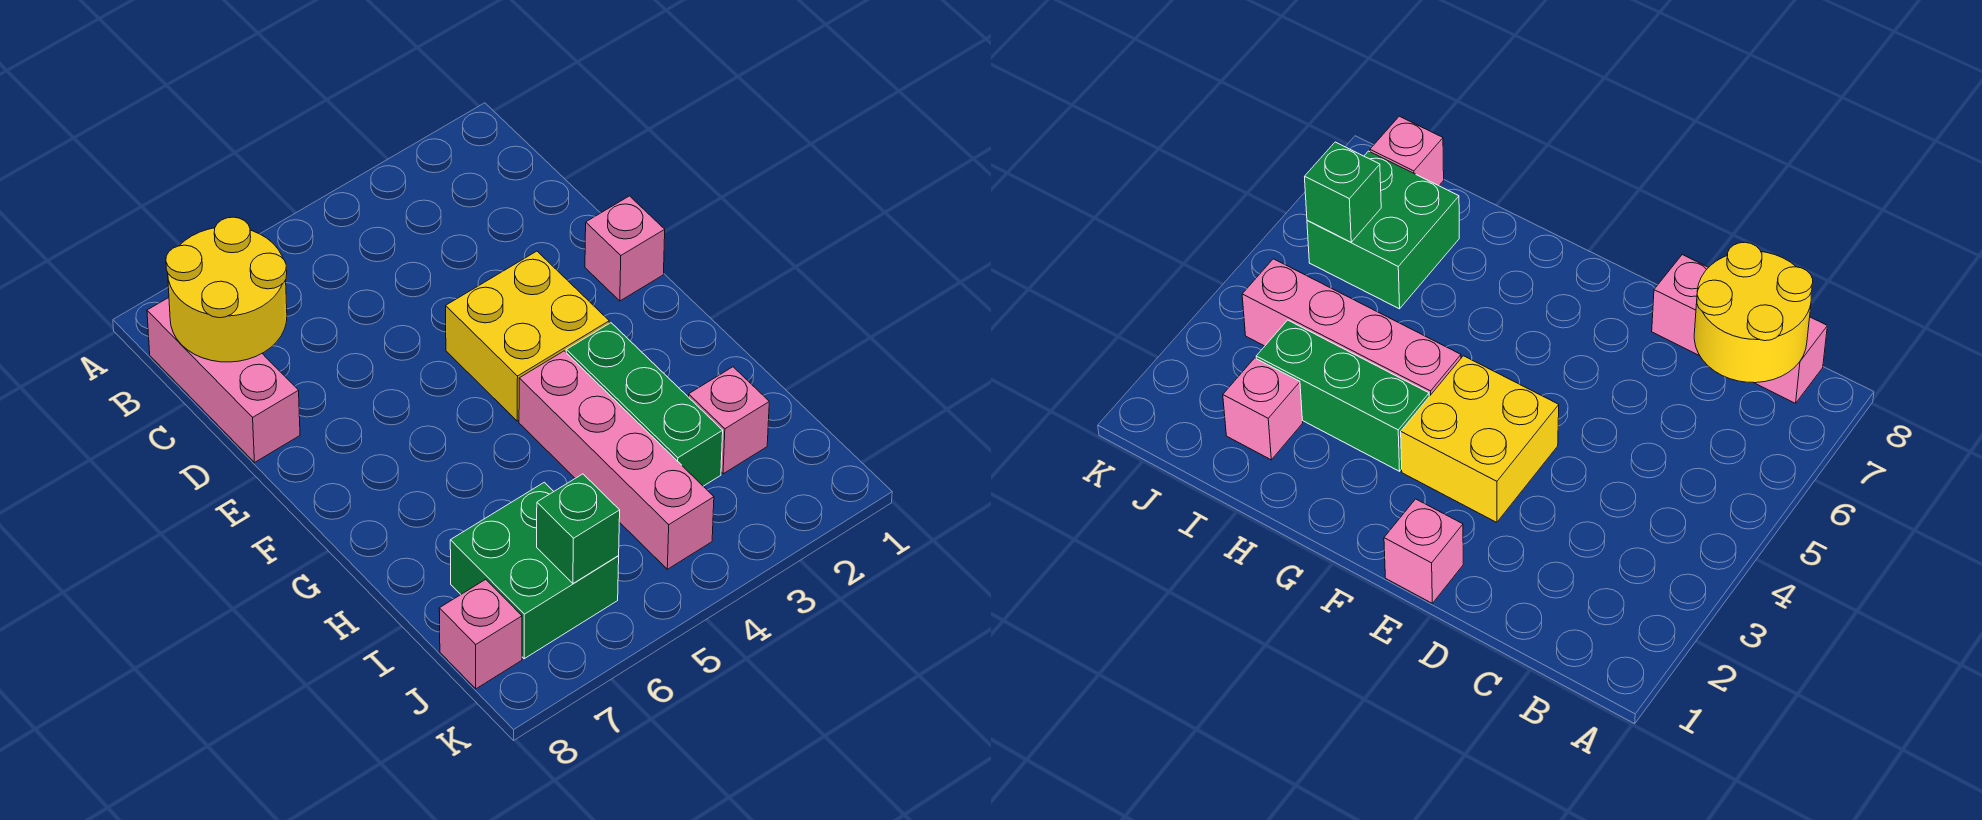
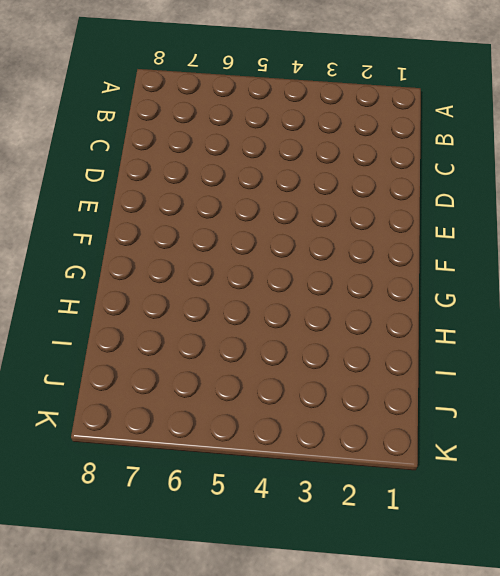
none -> pink 1x3 brick [147,298,300,462]
none -> pink 1x1 brick [585,196,665,301]

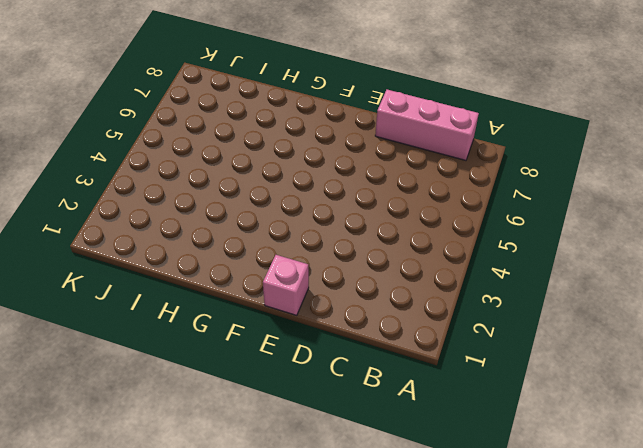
none -> yellow 2x2 brick [446,251,609,421]
none -> green 1x3 brick [566,323,723,486]

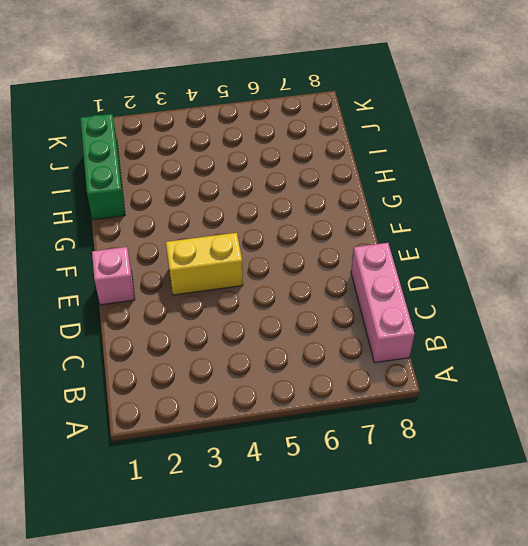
yellow 1x2 brick [166,233,243,295] -> yellow 2x2 brick [446,251,609,421]
green 1x3 brick [80,114,125,220] -> green 1x3 brick moved to [566,323,723,486]
none -> pink 1x4 brick [519,351,714,569]
none -> pink 1x1 brick [689,367,769,474]

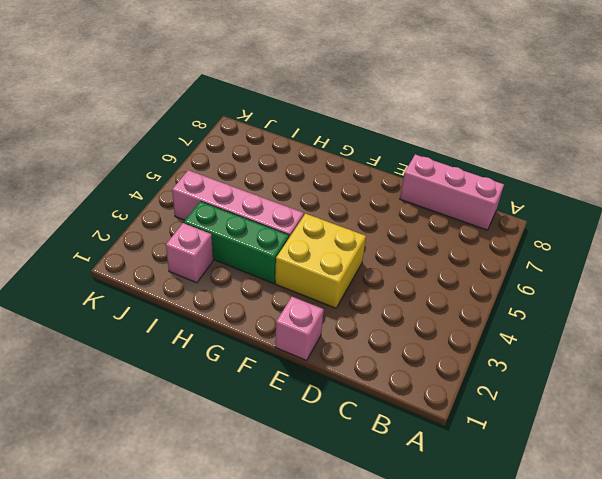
none -> green 2x2 brick [450,482,619,659]
none -> pink 1x1 brick [439,579,522,689]

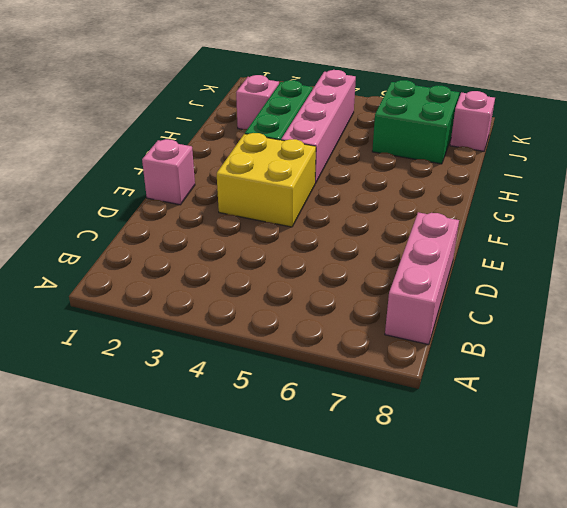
none -> yellow 2x2 round brick [166,217,287,362]
none -> green 1x1 brick [537,474,620,583]

